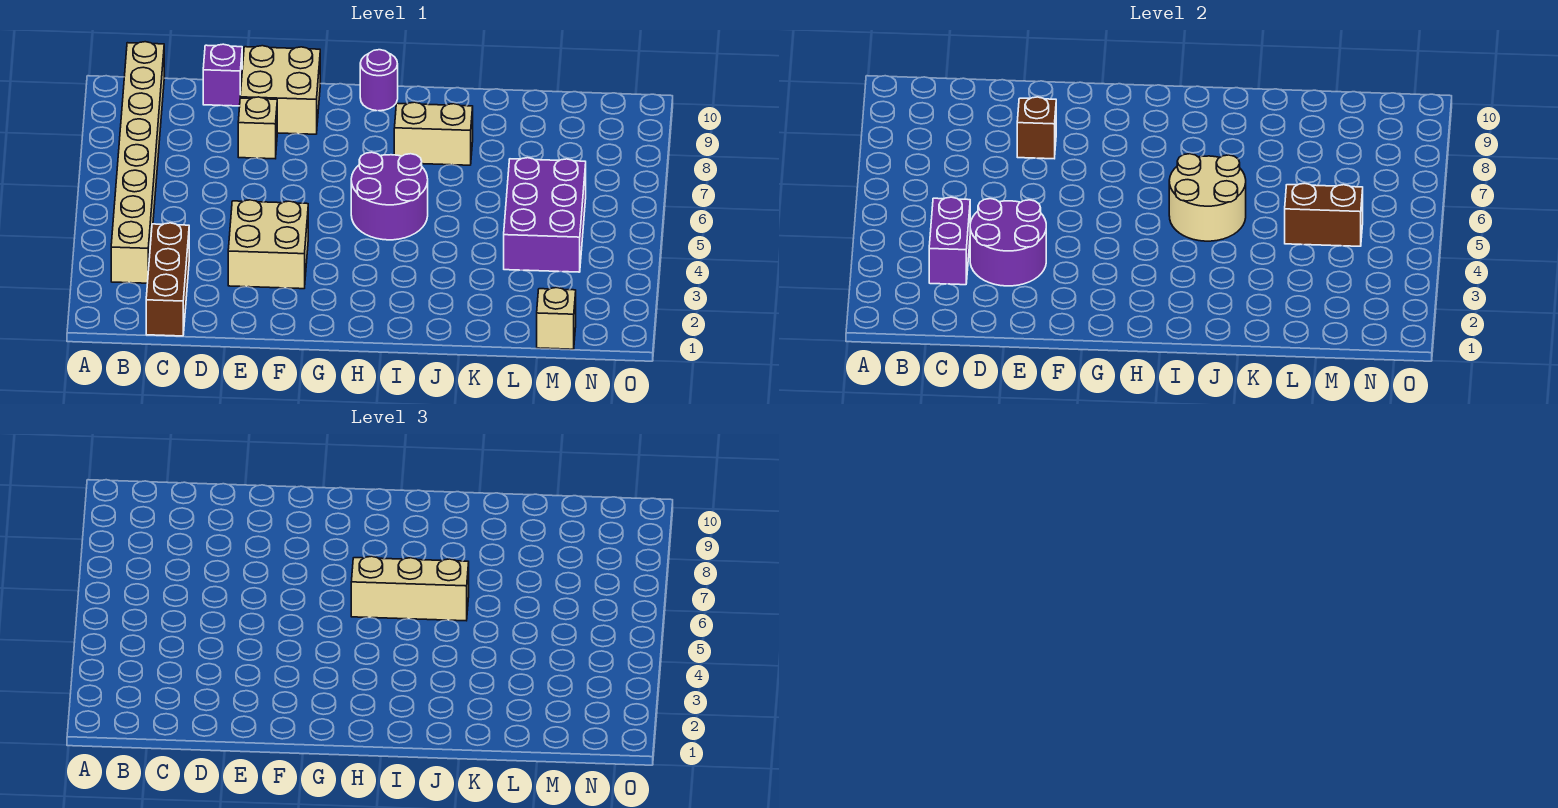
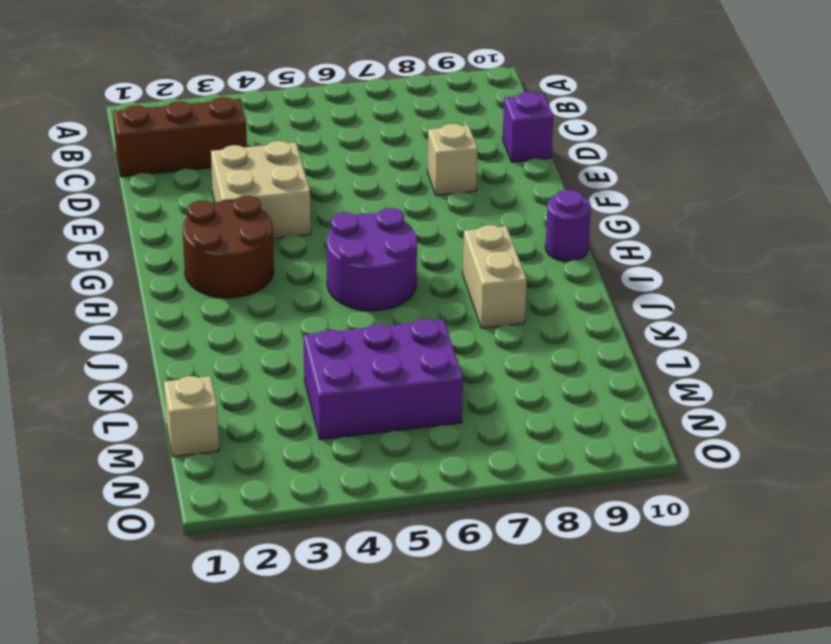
brown 2x2 round brick [183,196,274,298] -> none
none -> tan 1x8 brick [111,42,164,283]
none -> tan 2x2 brick [240,46,320,134]
none -> purple 1x2 brick [929,197,970,285]

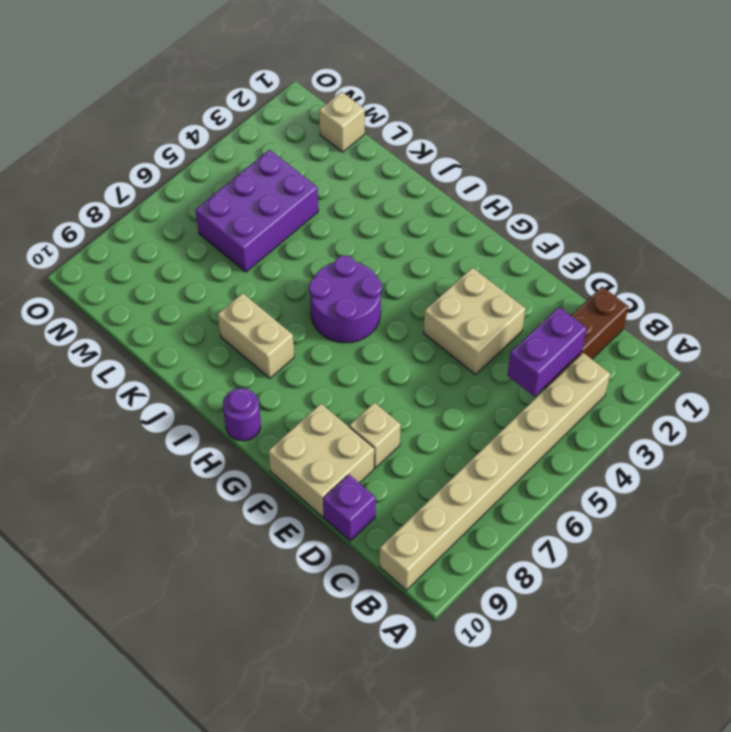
none -> purple 2x2 round brick [970,199,1046,286]
none -> brown 1x1 brick [1017,97,1056,159]
none -> tan 2x2 round brick [1169,154,1246,241]

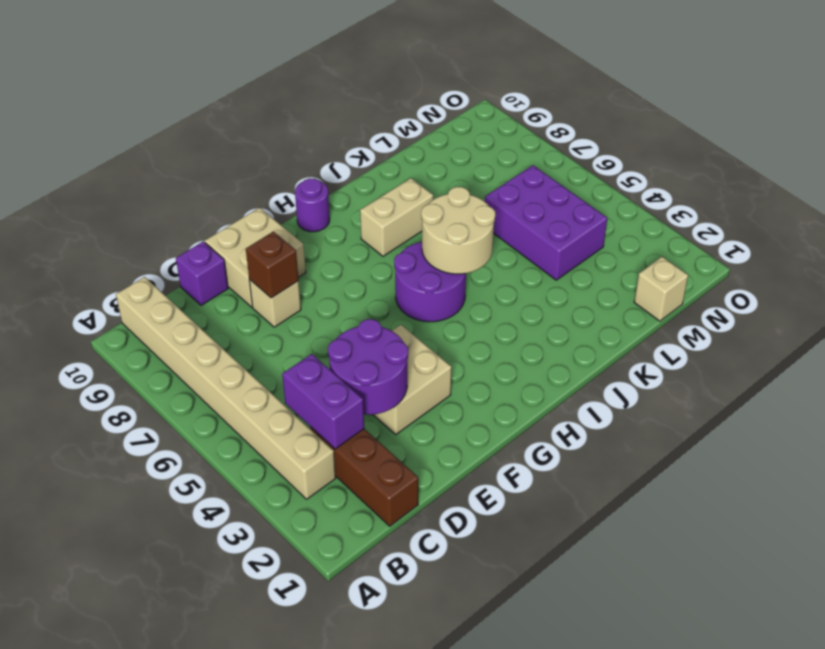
none -> brown 1x2 brick [1285,183,1363,246]
none -> tan 1x3 brick [351,556,469,621]

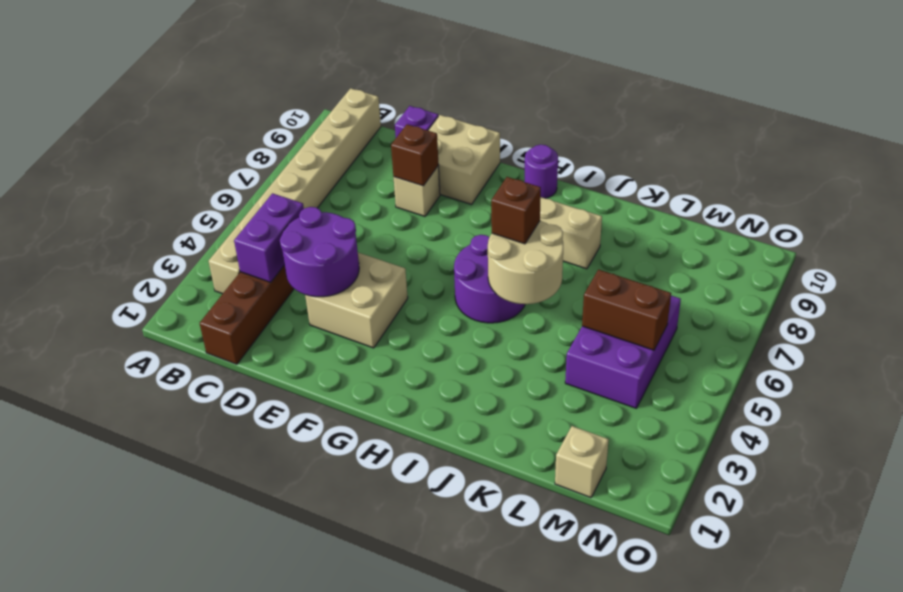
brown 1x1 brick [491,177,541,244] -> tan 1x3 brick [351,556,469,621]

